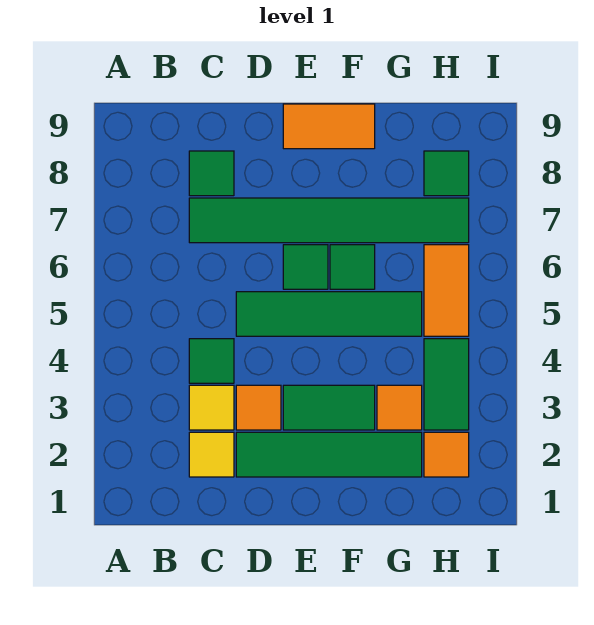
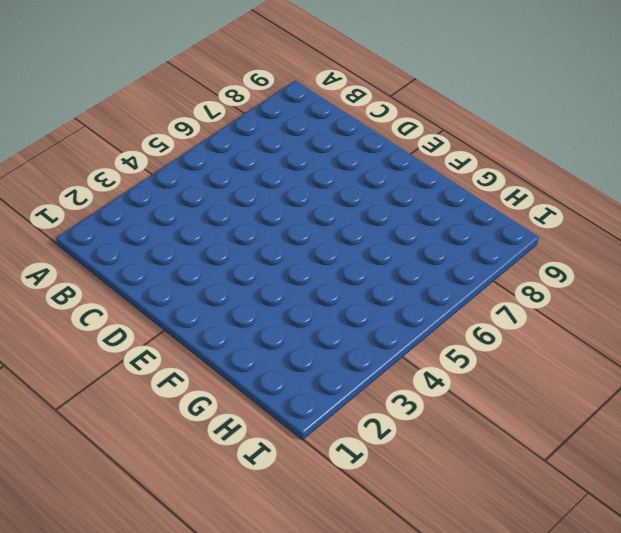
none -> yellow 1x1 tile [189,432,234,477]
none -> yellow 1x1 tile [189,385,234,430]
none -> green 1x1 tile [189,339,234,383]

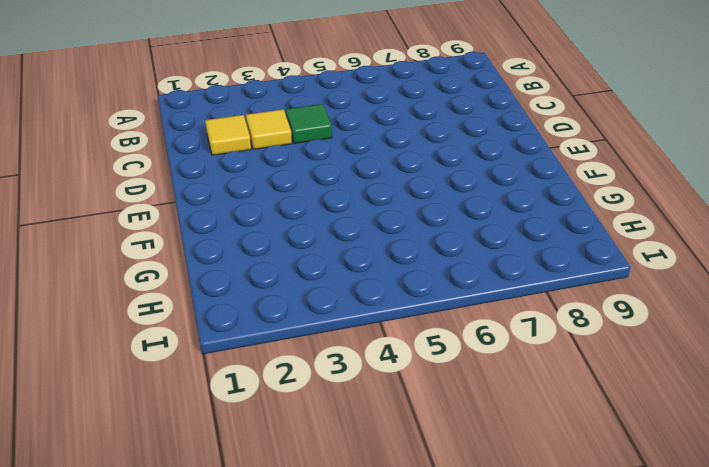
none -> green 1x6 tile [189,198,469,243]
none -> green 1x1 tile [189,151,234,196]
none -> green 1x4 tile [236,432,422,477]

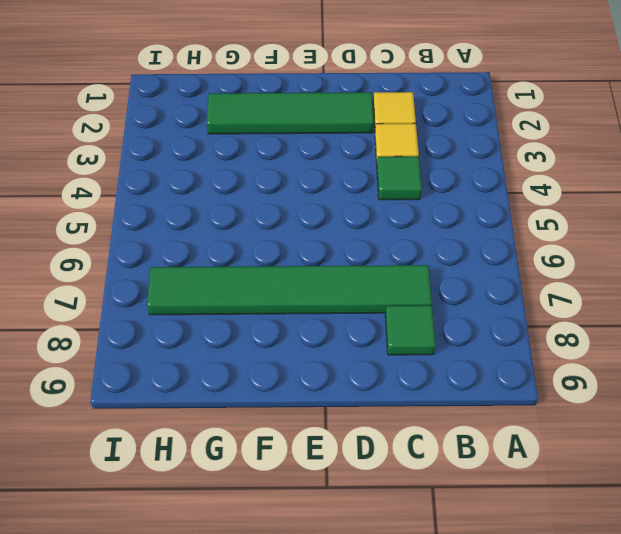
none -> orange 1x1 tile [236,385,281,430]
none -> green 1x4 tile [236,292,422,336]
none -> green 1x2 tile [283,385,375,430]

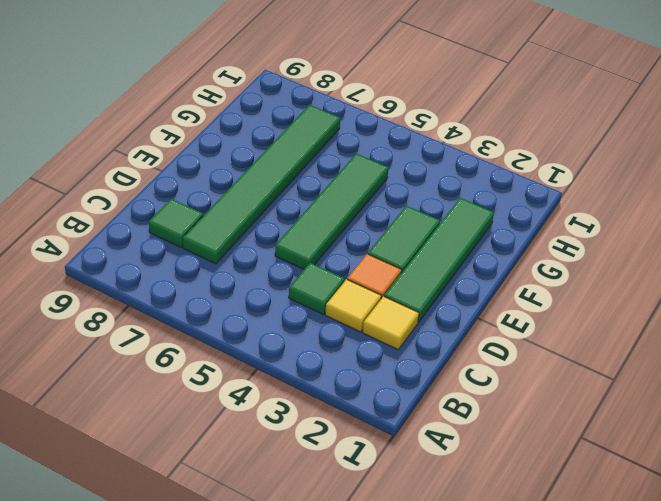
none -> green 1x1 tile [283,245,328,289]
none -> orange 1x2 tile [283,104,375,149]
none -> green 1x1 tile [330,245,375,289]

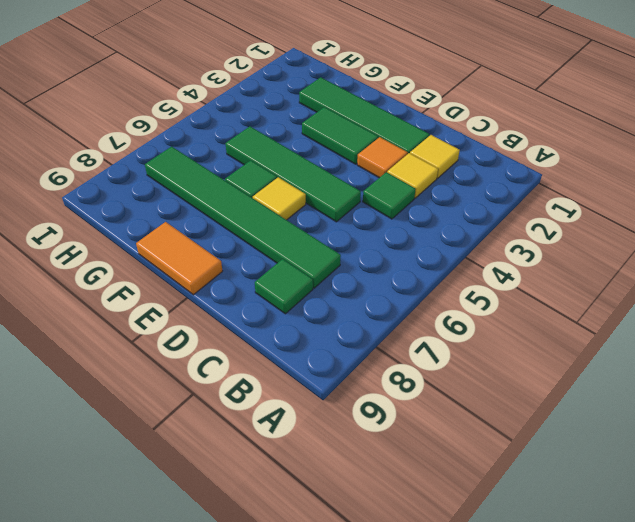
yellow 1x1 tile [253,177,306,220] -> green 1x1 tile [283,245,328,289]
none -> orange 1x1 tile [377,385,422,430]
none -> orange 1x1 tile [424,432,469,477]
none -> green 1x2 tile [424,339,469,430]

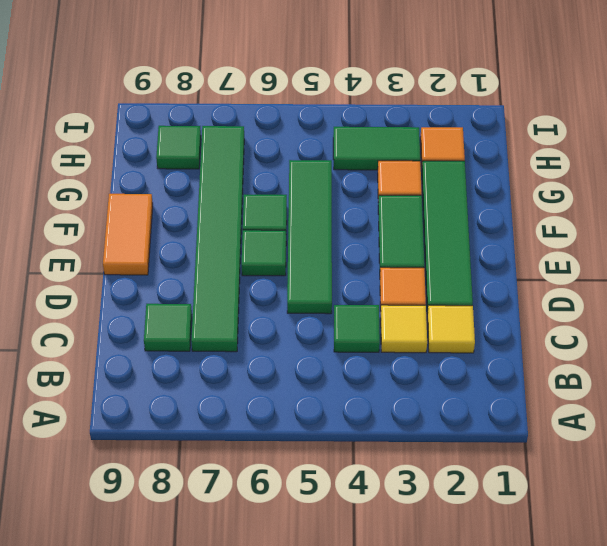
none -> orange 1x2 tile [424,245,469,336]

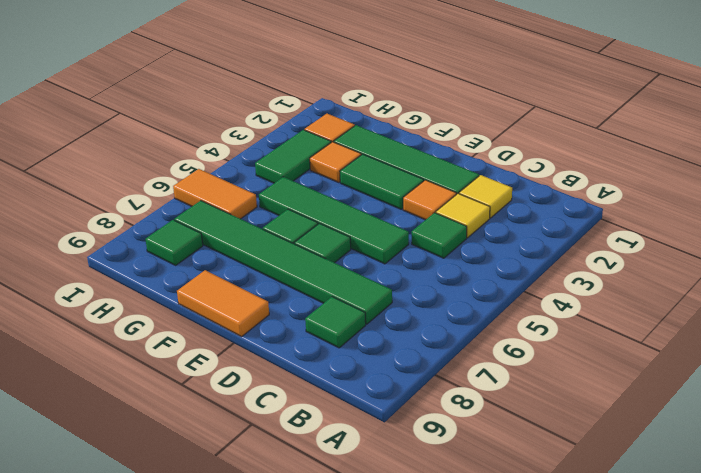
orange 1x2 tile [173,169,257,219] -> orange 1x2 tile turned to [424,245,469,336]

